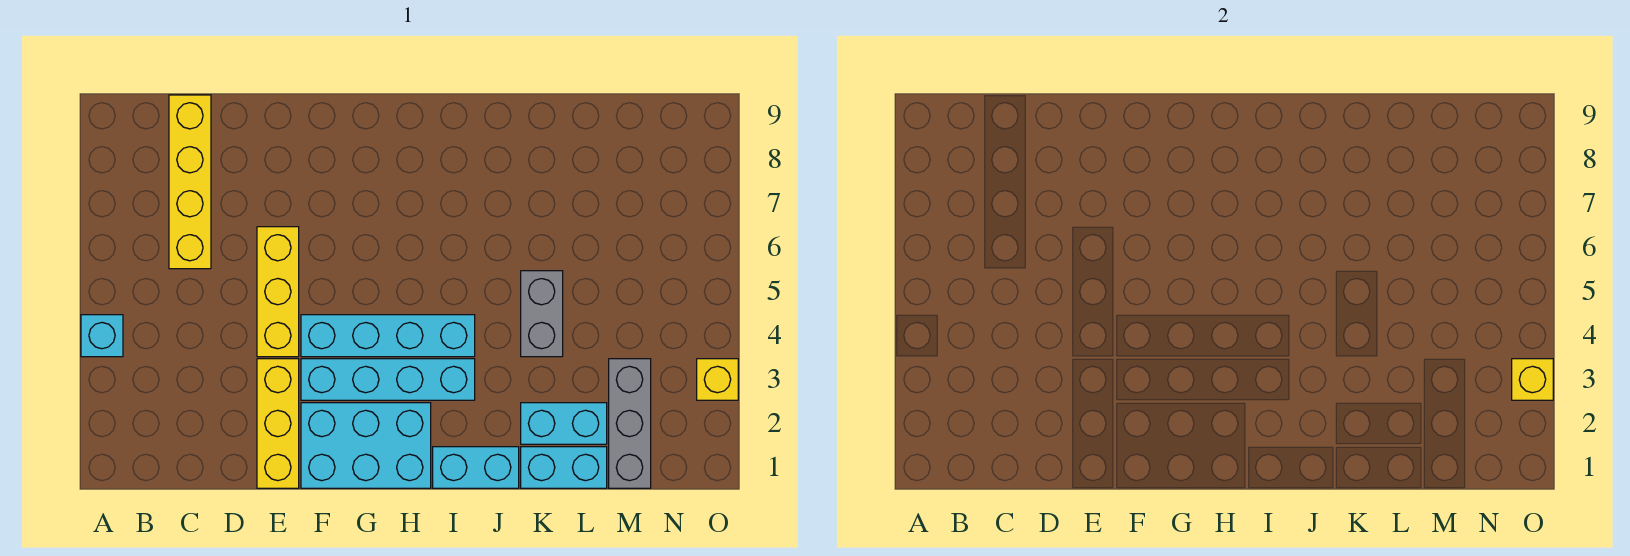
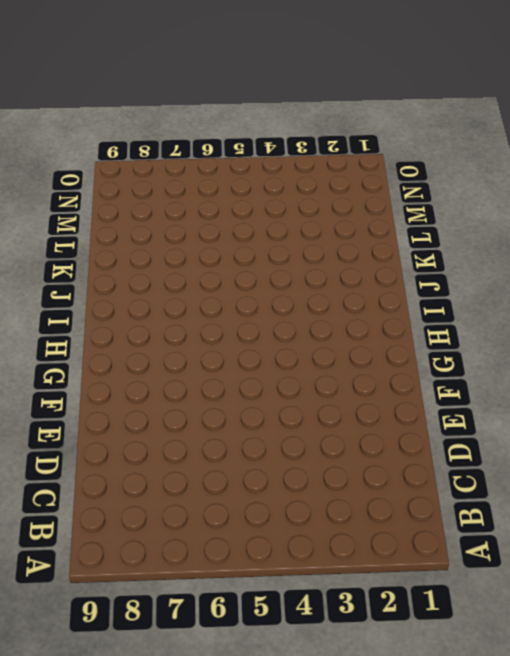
none -> cyan 1x1 brick [81,315,123,357]
none -> yellow 1x4 brick [169,95,211,269]
none -> yellow 1x3 brick [257,359,299,488]

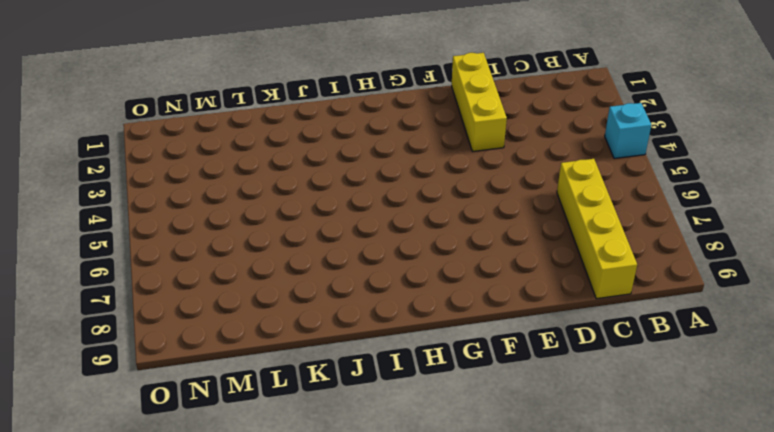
none -> yellow 1x3 brick [257,227,299,357]
none -> cyan 2x3 brick [301,403,431,488]
none -> cyan 1x4 brick [301,359,475,400]

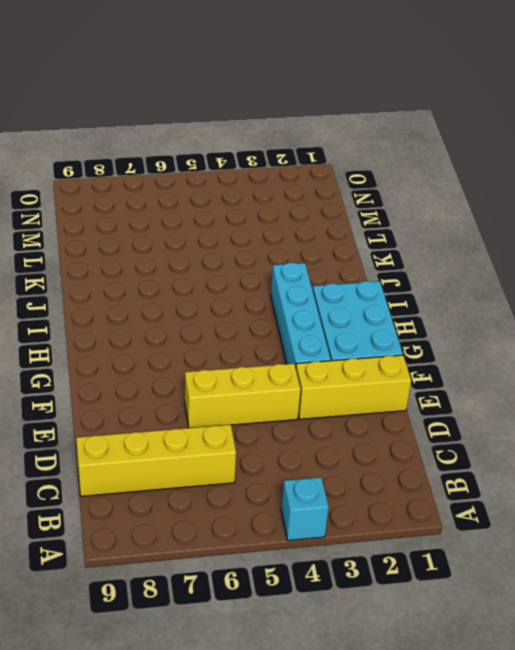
none -> cyan 1x4 brick [301,315,475,357]
none -> cyan 1x2 brick [433,447,519,488]
none -> cyan 1x2 brick [521,447,607,488]

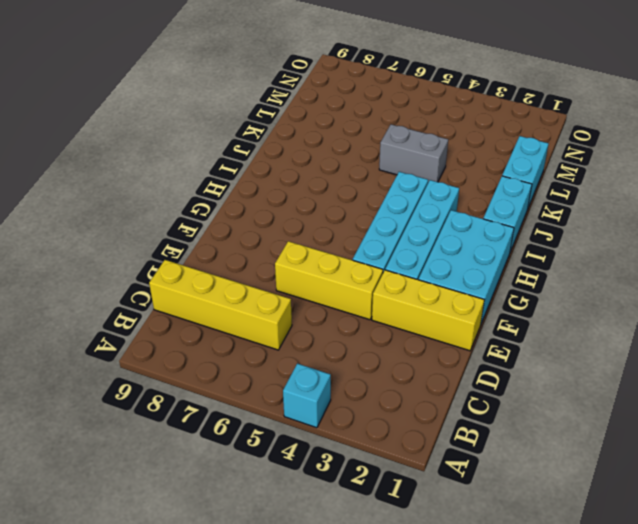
none -> cyan 1x2 brick [521,403,607,444]
none -> grey 1x3 brick [609,359,651,488]
none -> yellow 1x1 brick [697,359,738,400]

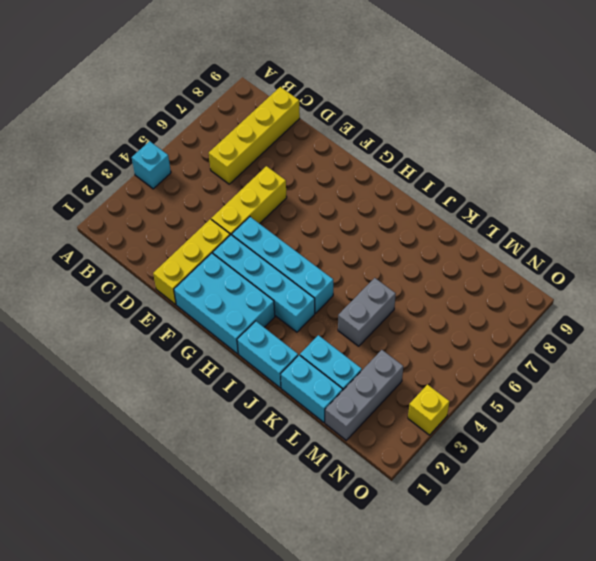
none -> yellow 1x1 brick [1512,359,1553,400]

